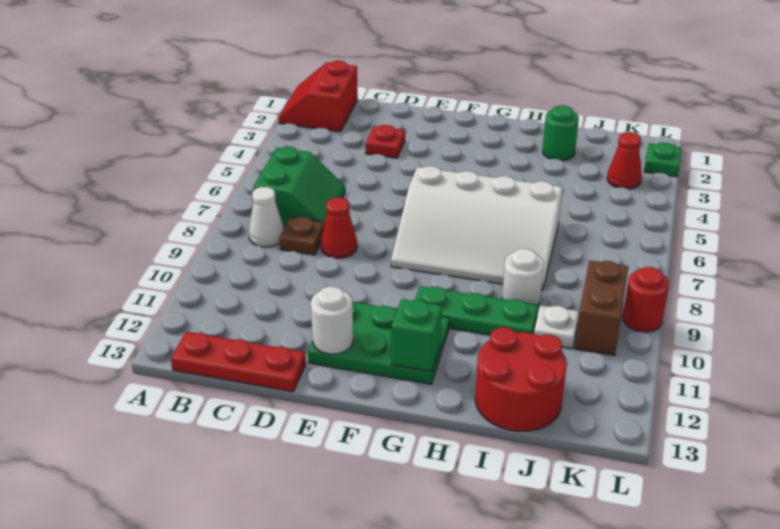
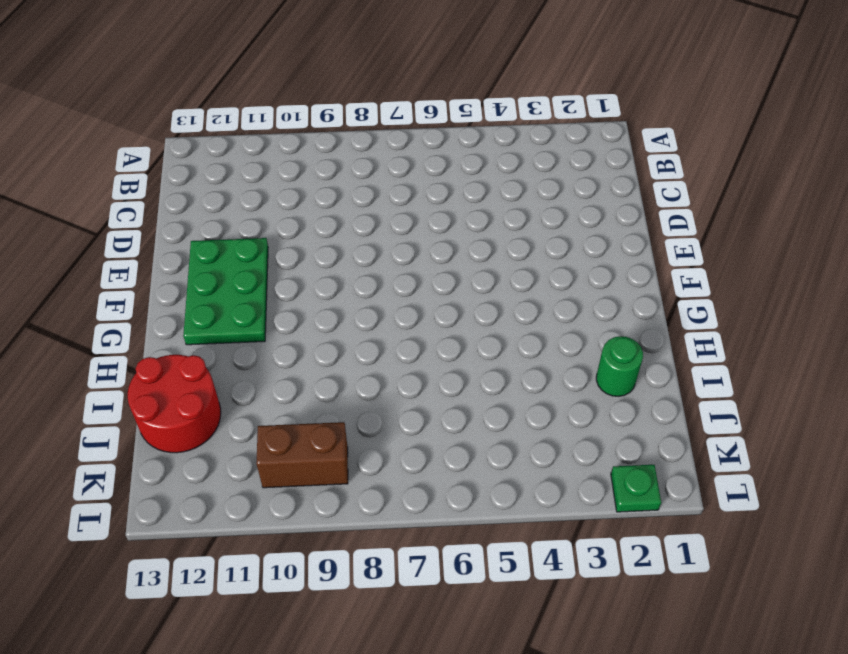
none -> red 2x2 slope [279,61,358,132]
none -> green 2x2 slope [254,147,345,227]
none -> white 1x1 cone [249,187,284,247]

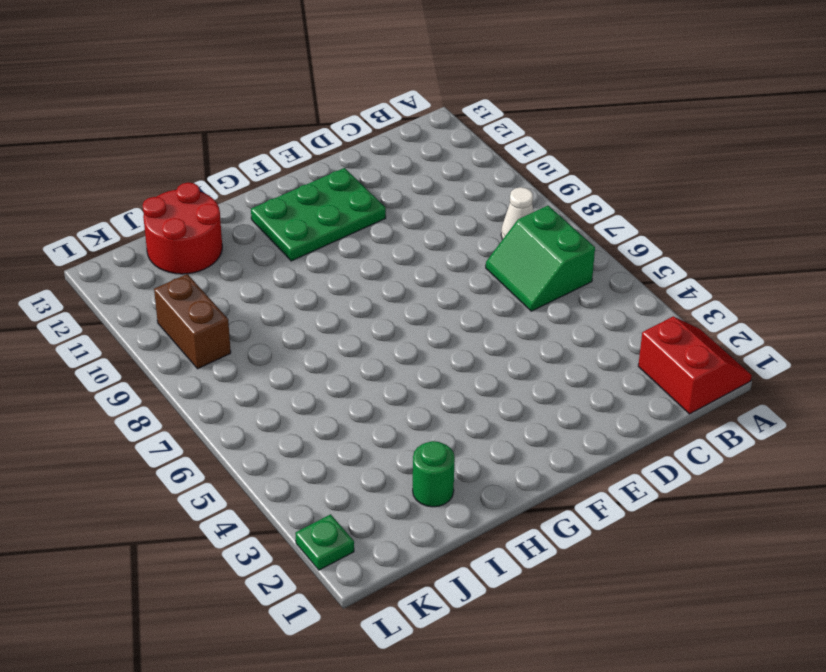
none -> red 1x3 plate [171,332,306,392]
none -> brown 1x1 plate [279,217,325,255]
none -> red 1x1 plate [366,125,405,158]

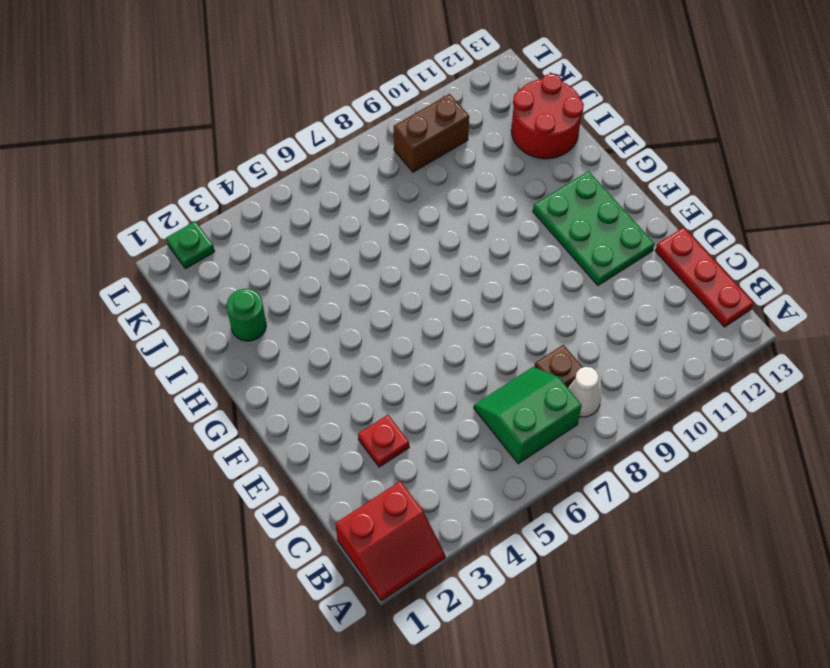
none -> red 1x1 cone [321,197,357,258]
none -> white 3x4 slope [391,166,562,290]
none -> green 1x3 plate [415,286,538,335]

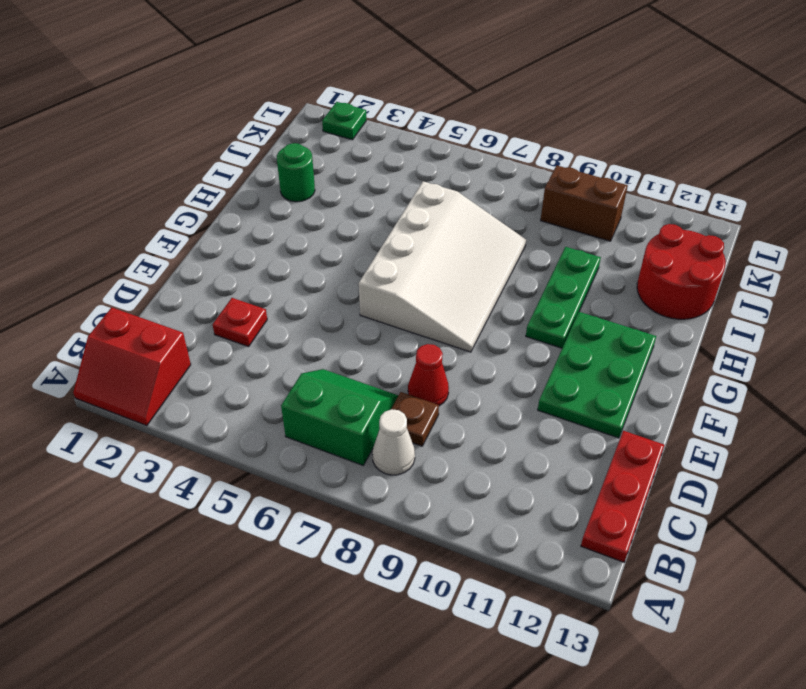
none -> white 1x1 round brick [502,249,544,306]
none -> white 1x1 plate [534,305,579,348]
none -> red 1x1 cone [607,132,642,189]

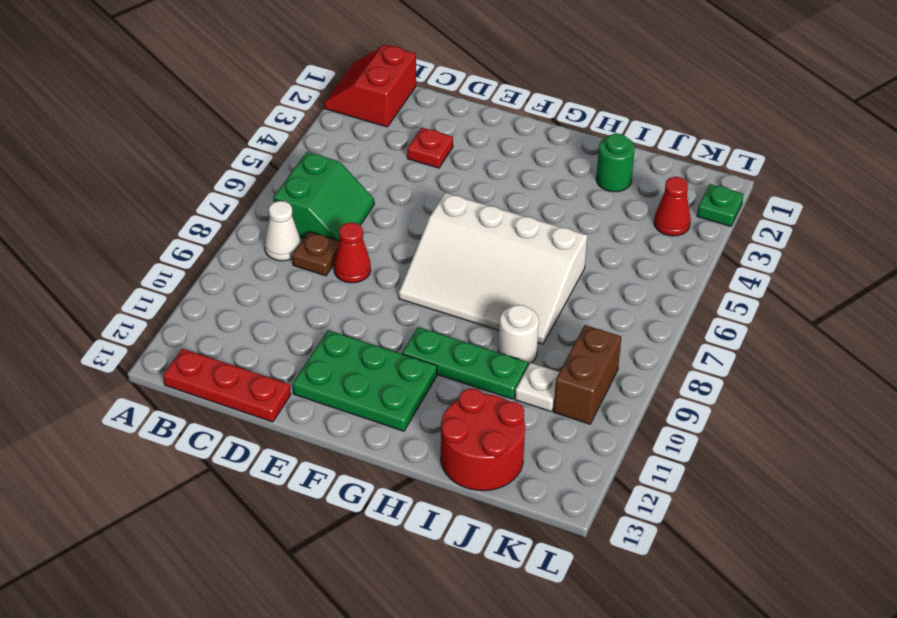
none -> red 1x1 round brick [623,267,669,332]
none -> white 1x1 round brick [311,287,353,354]
none -> green 1x1 brick [391,299,442,372]

